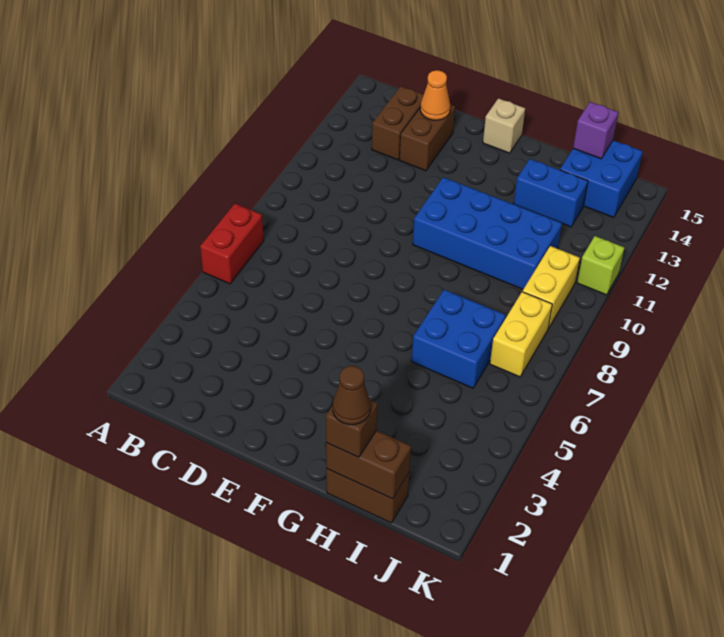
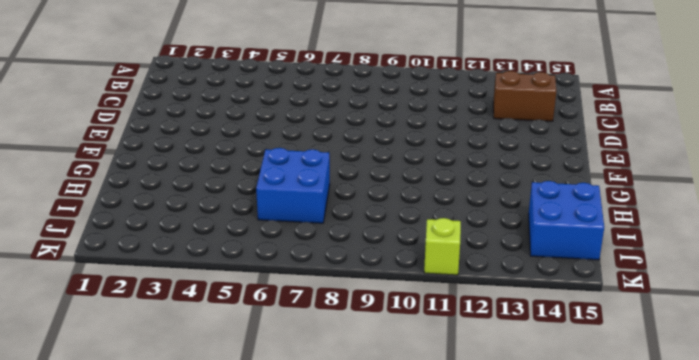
none -> red 1x2 brick [200,204,264,284]
none -> brown 1x2 brick [399,104,455,171]
none -> blue 2x4 brick [413,177,562,289]

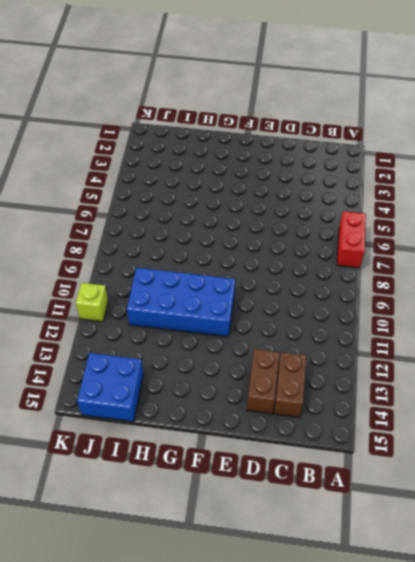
none -> tan 1x1 brick [483,98,525,153]
none -> brown 1x2 brick [326,469,409,523]
none -> blue 2x2 brick [412,290,506,388]

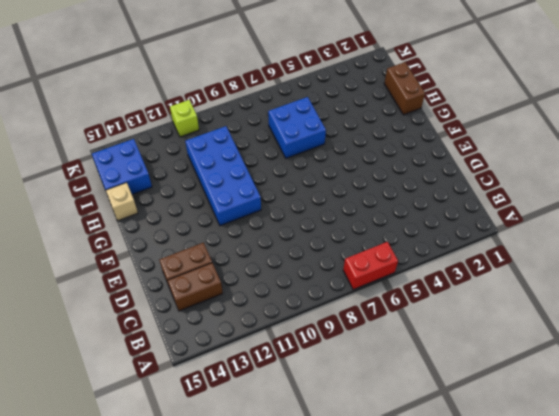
tan 1x1 brick [106,183,138,221] -> tan 1x1 brick moved to [483,98,525,153]
none -> blue 1x2 brick [514,159,588,227]
none -> yellow 1x2 brick [490,292,552,377]
none -> yellow 1x2 brick [523,246,580,328]

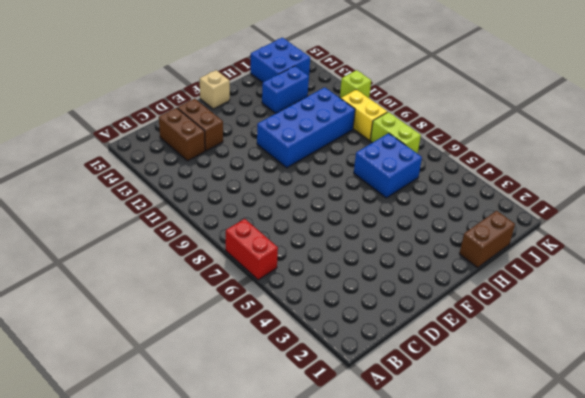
lime 1x2 brick [370,112,421,154] -> yellow 1x2 brick [490,292,552,377]
none -> orange 1x1 cone [420,70,450,120]
none -> brown 1x2 brick [326,430,411,499]
none -> purple 1x1 brick [573,102,618,159]

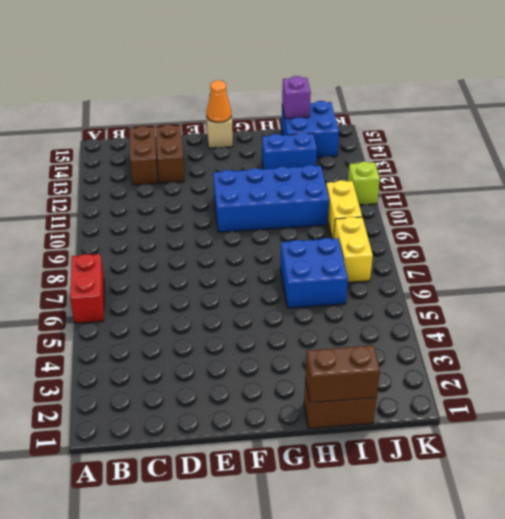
orange 1x1 cone [206,80,231,122] -> orange 1x1 cone moved to [420,70,450,120]
none -> brown 1x1 brick [326,400,377,457]
none -> brown 1x1 cone [333,366,371,425]

